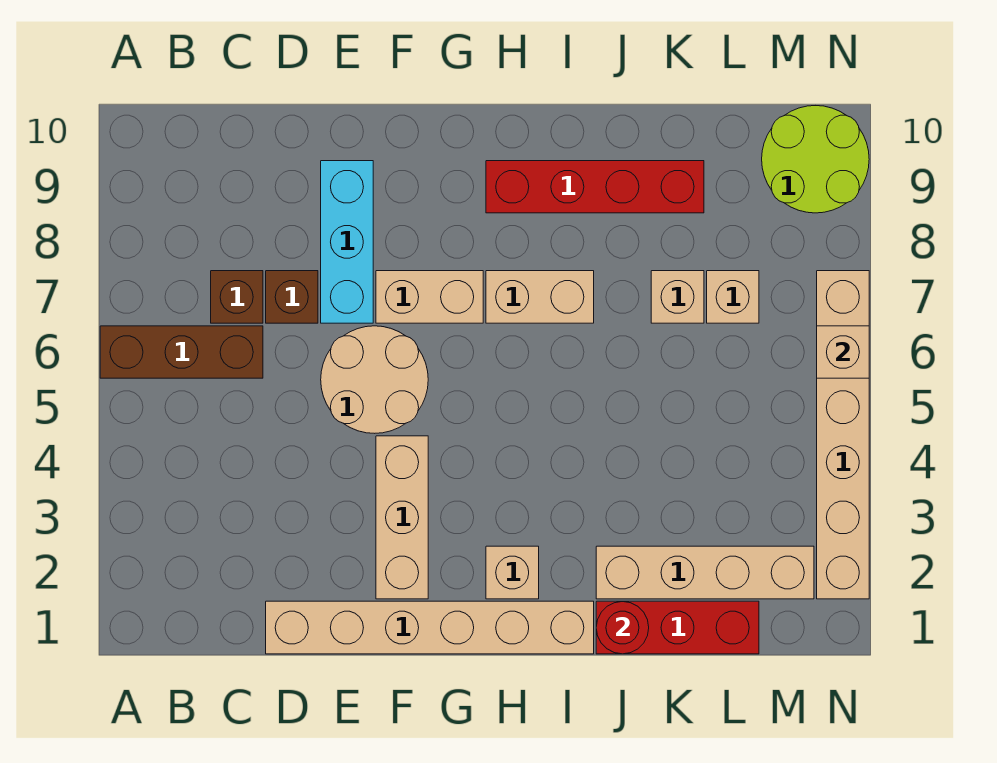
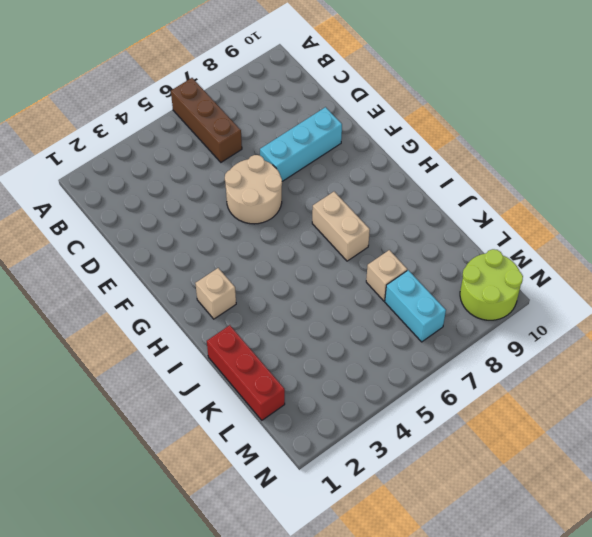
cyan 1x2 brick [385,270,446,342] -> tan 1x1 brick [707,271,759,323]
none -> brown 1x1 brick [211,271,263,323]
none -> tan 1x6 brick [266,601,594,654]
none -> brown 1x1 brick [266,271,318,323]

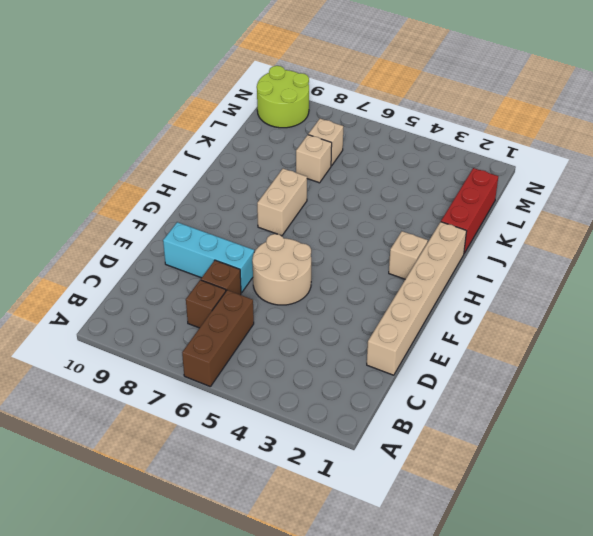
none -> tan 1x3 brick [376,436,428,599]
none -> tan 1x2 brick [376,271,483,323]
none -> red 1x4 brick [486,161,704,213]

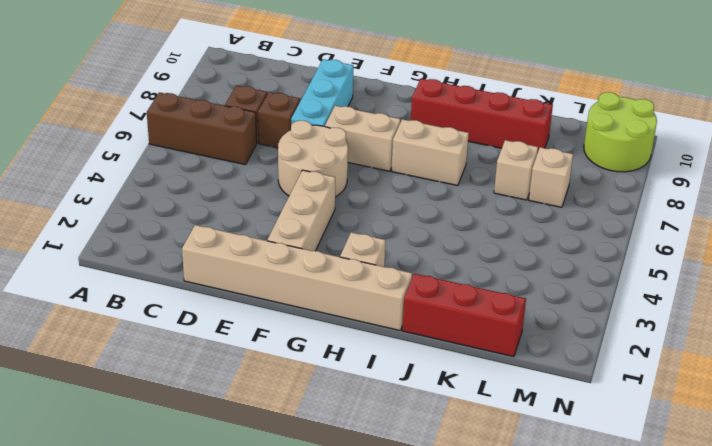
none -> tan 1x4 brick [596,546,814,599]
none -> tan 1x6 brick [817,271,869,599]
none -> red 1x1 round brick [596,601,649,654]

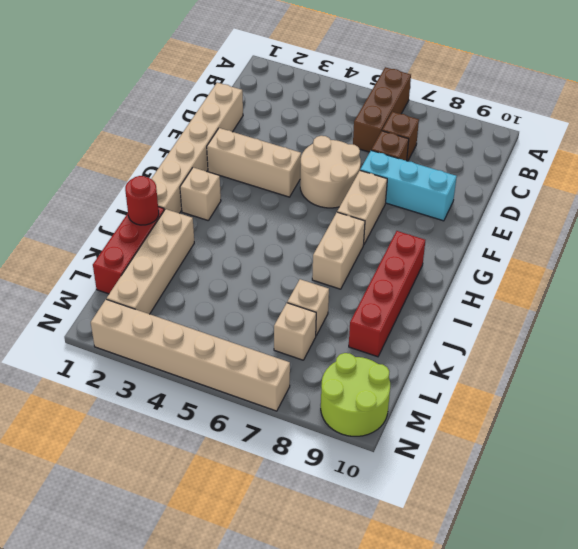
none -> tan 1x1 brick [817,326,869,378]

